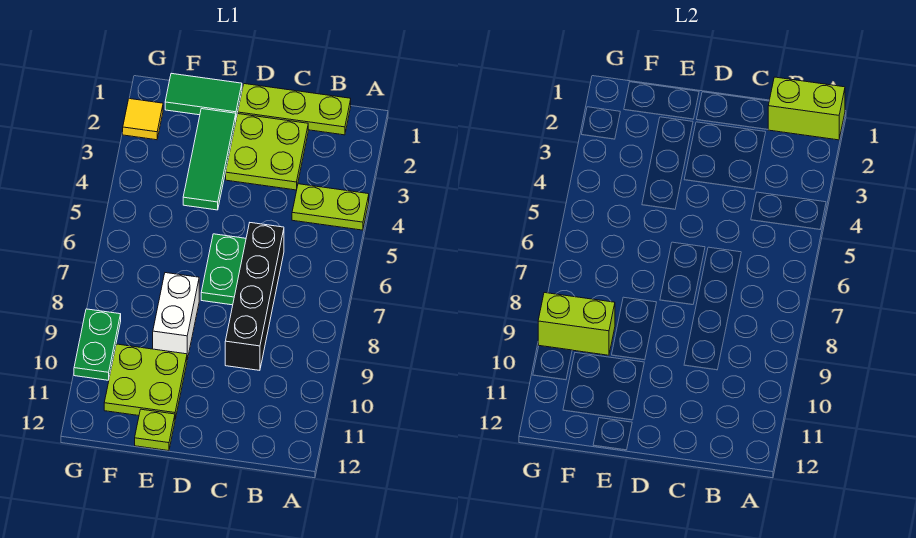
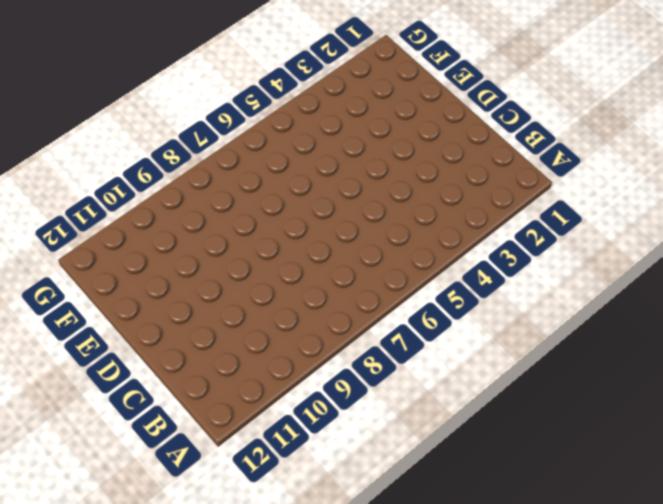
none -> lime 1x2 plate [292,184,369,230]
none -> lime 1x3 plate [238,84,351,135]
none -> lime 2x2 plate [226,114,308,190]

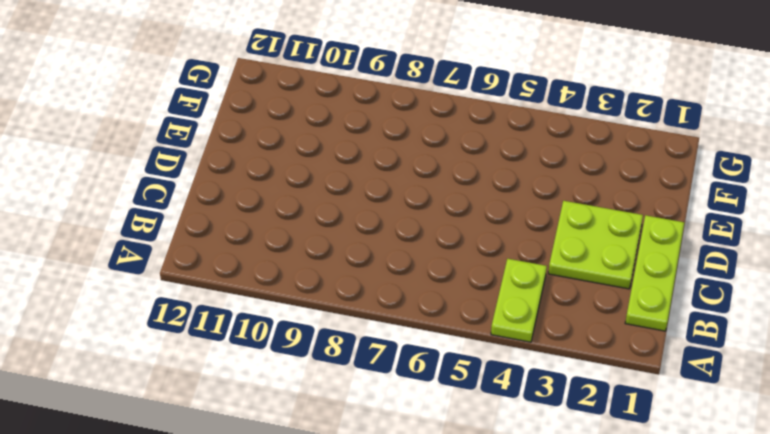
none -> black 1x4 brick [225,223,284,370]
none -> green 1x2 plate [201,234,246,305]
none -> green 1x2 tile [165,73,242,118]

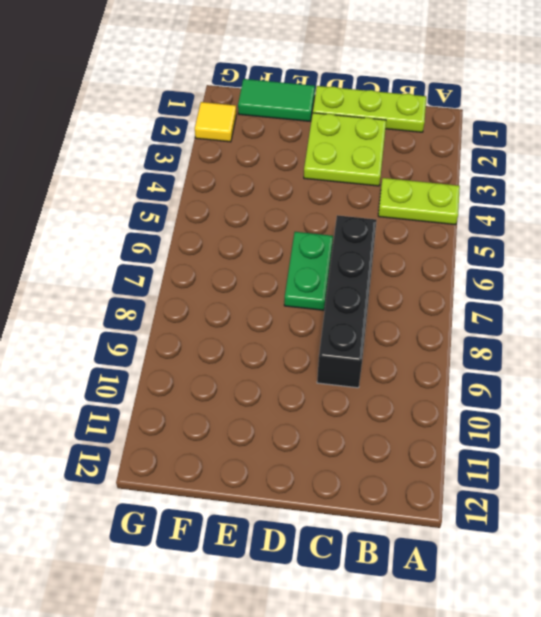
none -> green 1x3 tile [183,109,236,210]
none -> white 1x2 brick [153,273,199,360]
none -> lime 2x2 plate [104,344,187,419]

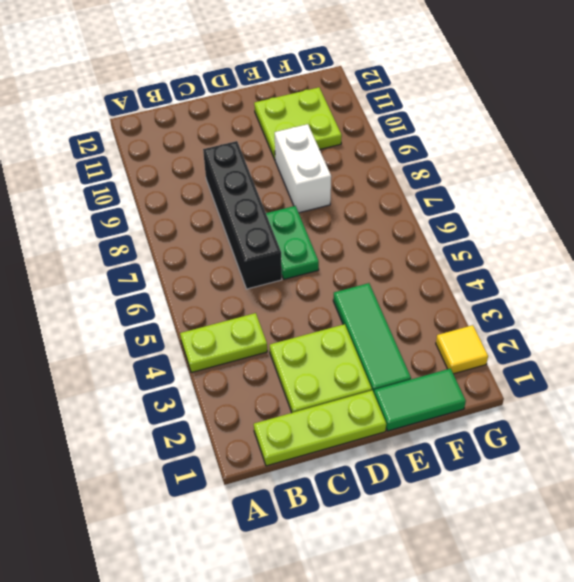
none -> lime 1x1 plate [135,409,175,451]
none -> green 1x2 plate [74,309,121,380]
none -> lime 1x2 brick [768,77,845,140]

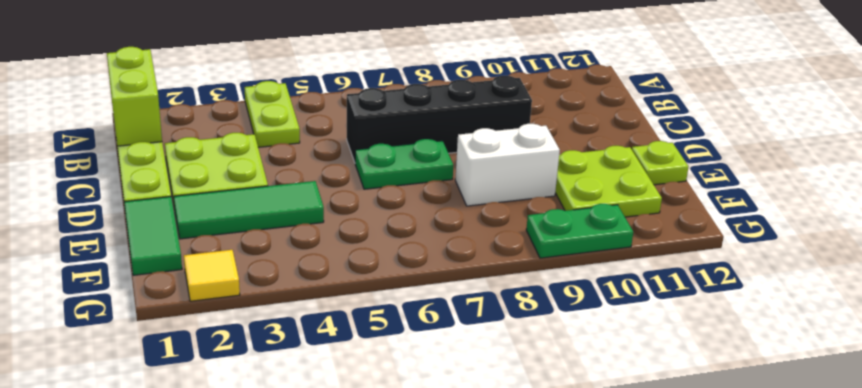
none -> lime 1x2 brick [538,293,615,355]

